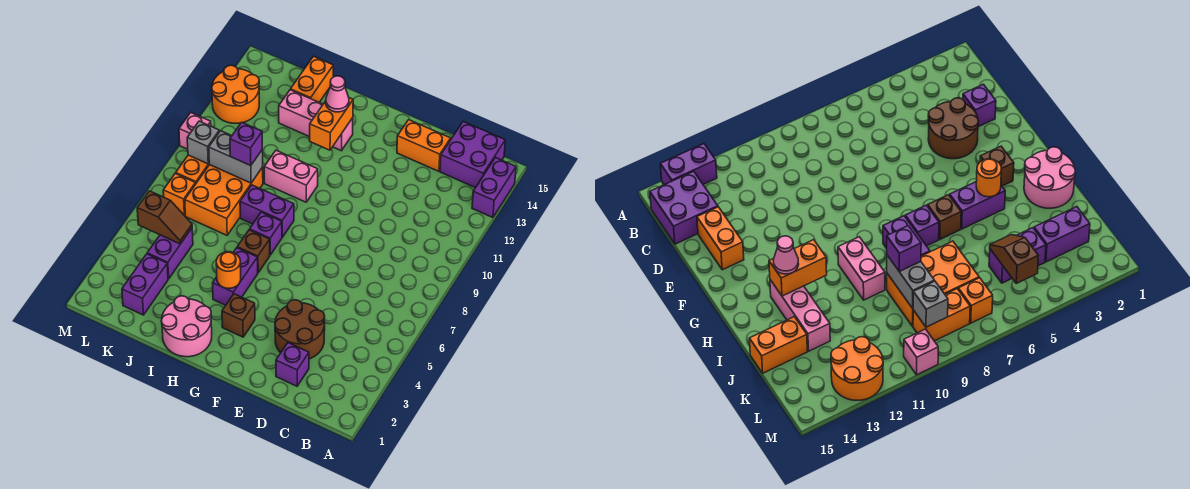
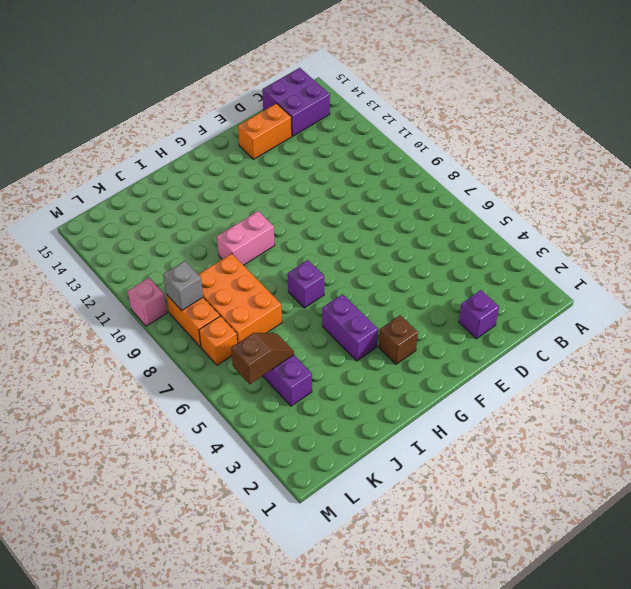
none -> purple 1x2 brick [472,158,516,218]
none -> brown 2x2 round brick [275,300,325,359]
none -> pink 2x2 round brick [161,296,212,357]

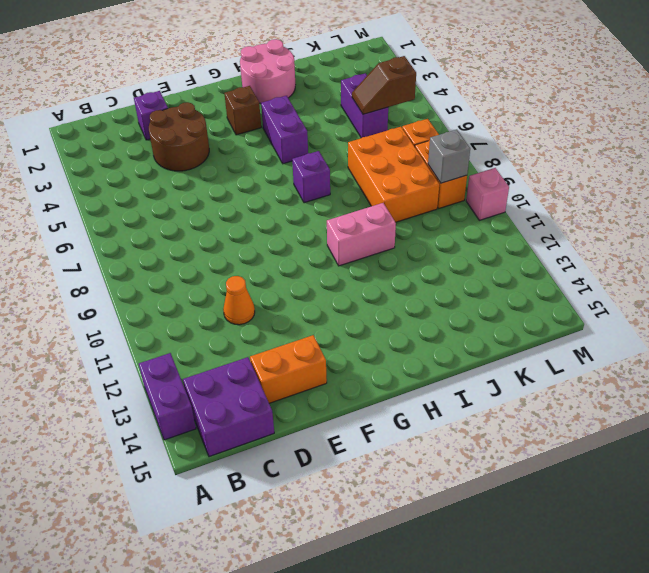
orange 1x1 cone [223,276,255,325] -> none
none -> brown 1x1 brick [237,230,270,273]
none -> purple 1x2 brick [240,185,294,237]
none -> pink 1x3 brick [279,90,353,151]

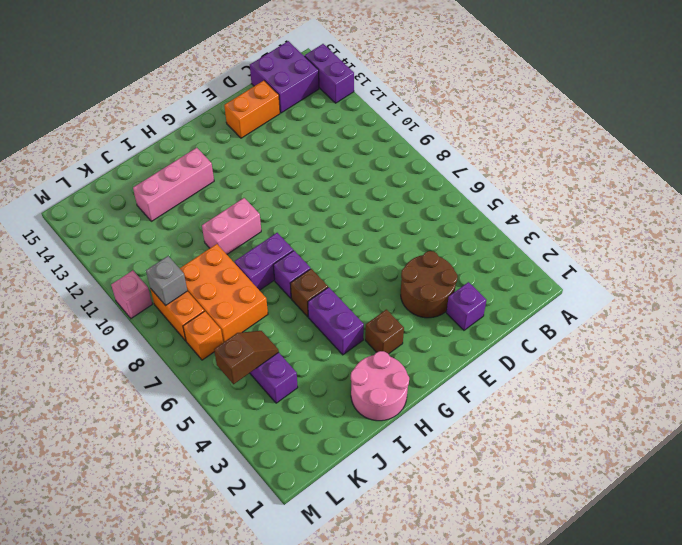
none -> orange 1x2 brick [291,56,333,102]
none -> purple 1x2 brick [122,254,168,315]
none -> orange 2x2 round brick [212,65,259,123]

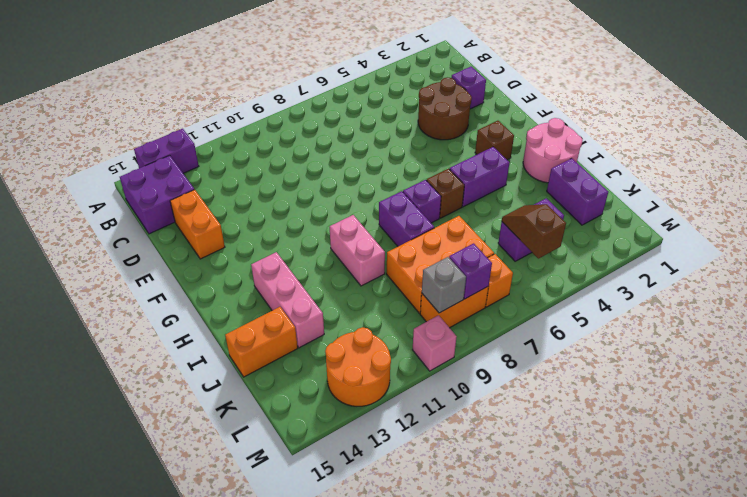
purple 1x2 brick [547,158,608,225] -> purple 1x2 brick turned to [122,254,168,315]
purple 1x1 brick [449,243,492,299] -> purple 1x1 brick moved to [230,122,262,166]
none -> orange 1x1 round brick [216,252,241,288]
none -> orange 1x2 brick [310,98,353,150]
none -> grey 1x2 brick [209,131,263,183]

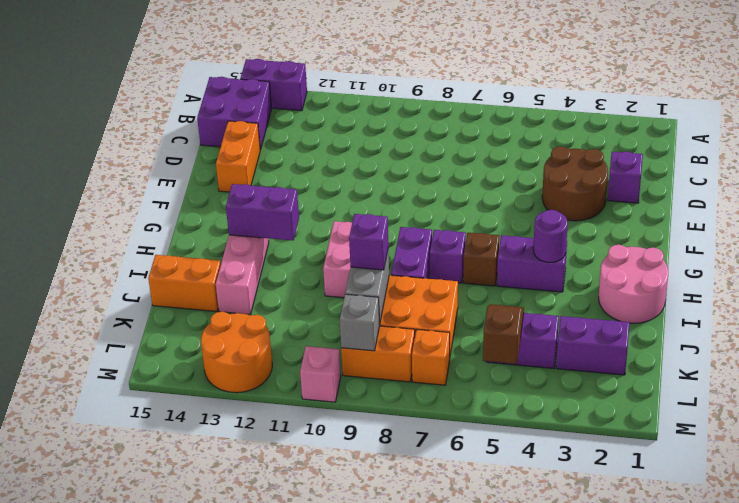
purple 1x1 round brick [533,210,568,263] -> orange 1x1 round brick [216,252,241,288]
purple 1x2 brick [226,184,299,240] -> orange 1x2 brick [310,98,353,150]
none -> brown 1x1 brick [222,294,255,337]
none -> pink 1x1 cone [326,76,349,112]

